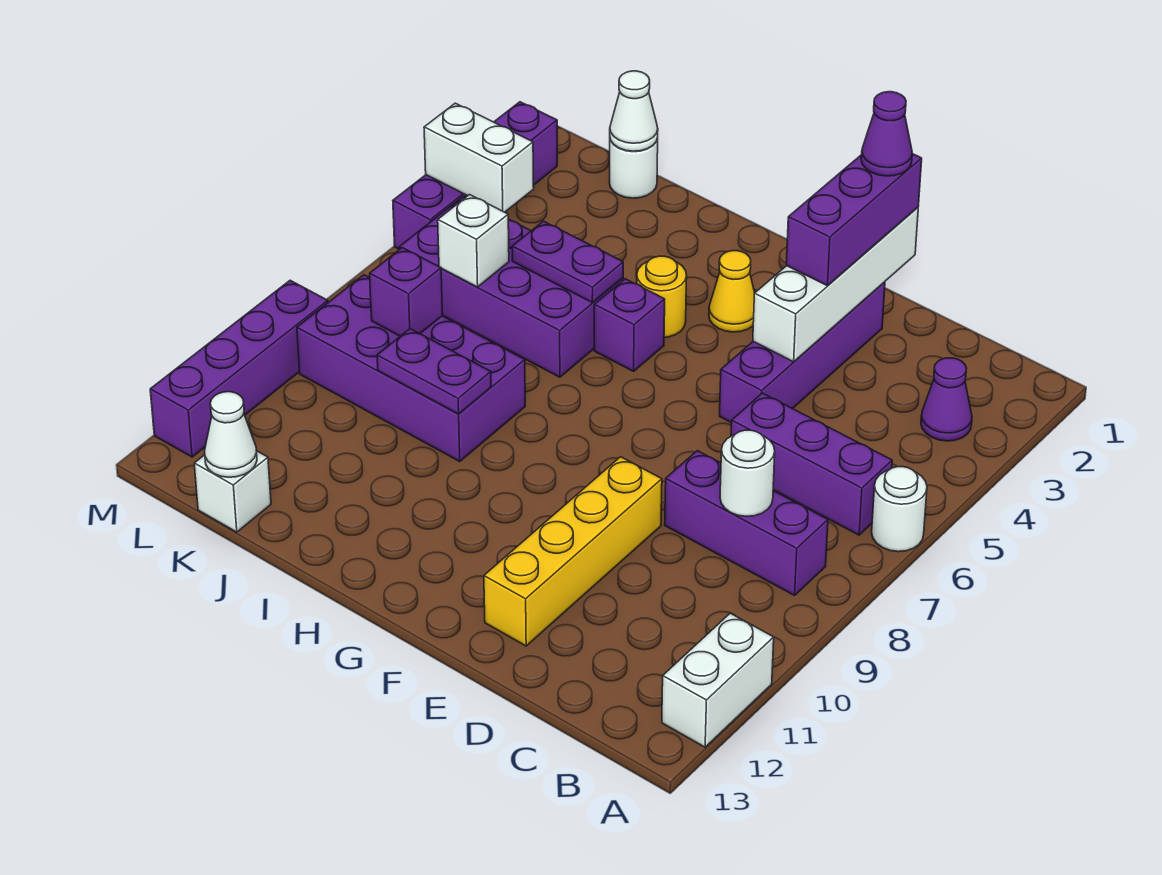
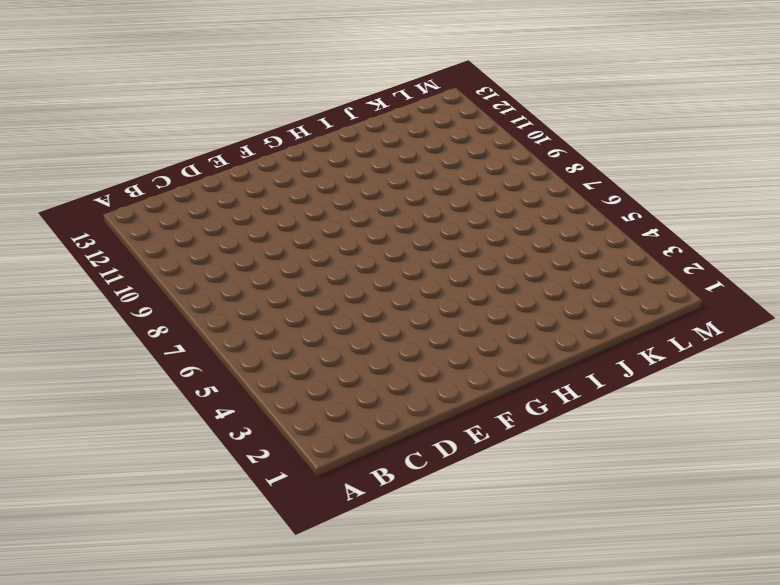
none -> white 1x1 round brick [872,467,927,552]
none -> white 1x2 brick [662,613,774,747]
none -> purple 1x1 cone [921,358,972,441]

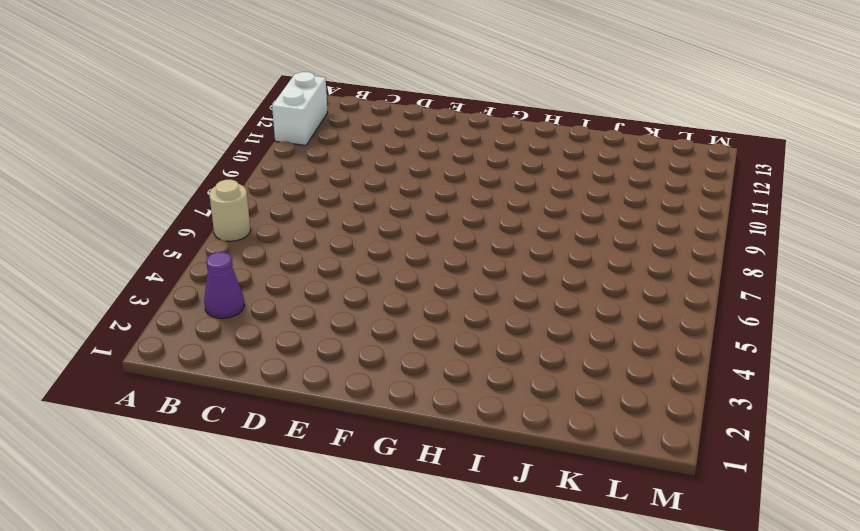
tan 1x1 round brick [209,180,251,241] -> white 1x1 round brick [872,467,927,552]
none -> purple 1x3 brick [731,393,892,535]
none -> purple 1x3 brick [665,451,828,595]
none -> purple 1x4 brick [720,282,885,423]

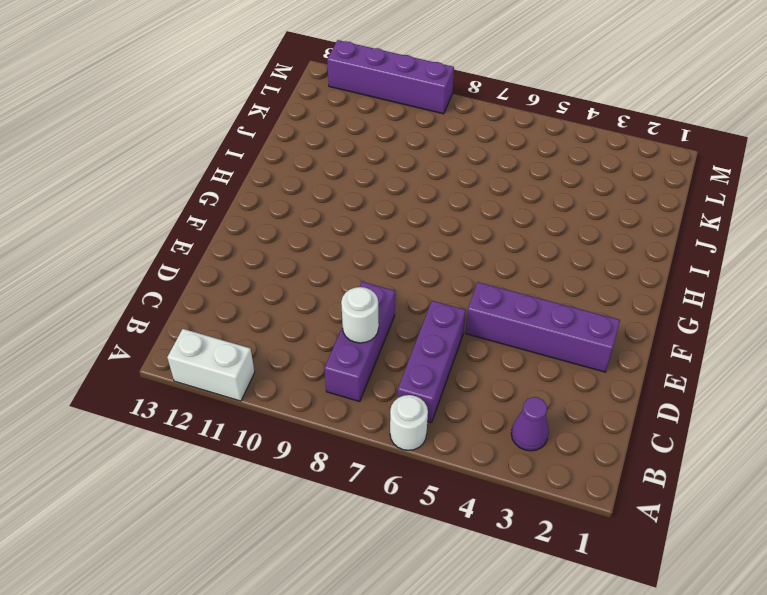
none -> yellow 1x4 brick [484,457,662,646]
none -> yellow 1x1 cone [709,251,755,332]
none -> yellow 1x1 round brick [637,256,687,337]

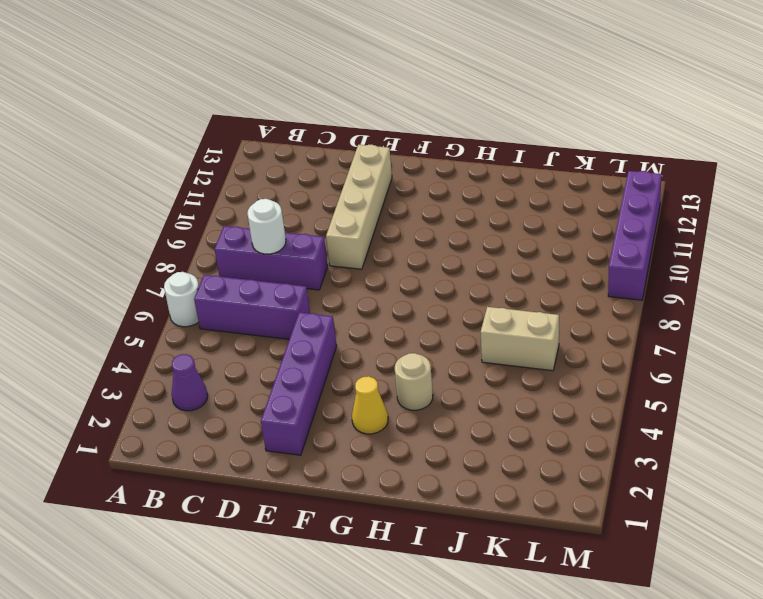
tan 1x4 brick [326,145,392,269] -> yellow 1x4 brick [484,457,662,646]
tan 1x1 round brick [395,353,433,410] -> yellow 1x1 round brick [637,256,687,337]
tan 1x2 brick [481,307,559,371] -> purple 2x4 brick [399,196,623,377]
none -> white 1x2 brick [662,613,774,747]
none -> purple 1x1 brick [594,279,665,371]
none -> purple 2x4 brick [297,275,525,461]

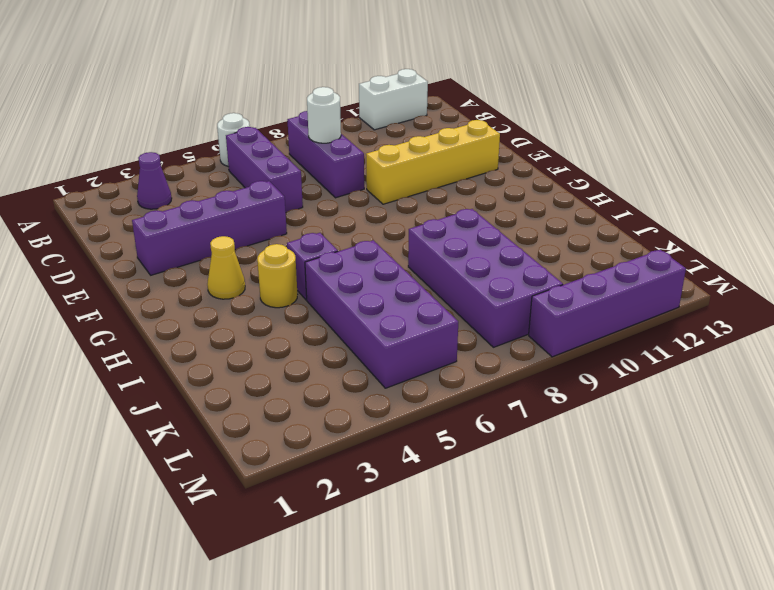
none -> white 1x1 round brick [610,138,658,198]
none -> white 1x1 brick [194,451,271,532]
none -> purple 1x4 brick [393,102,557,249]

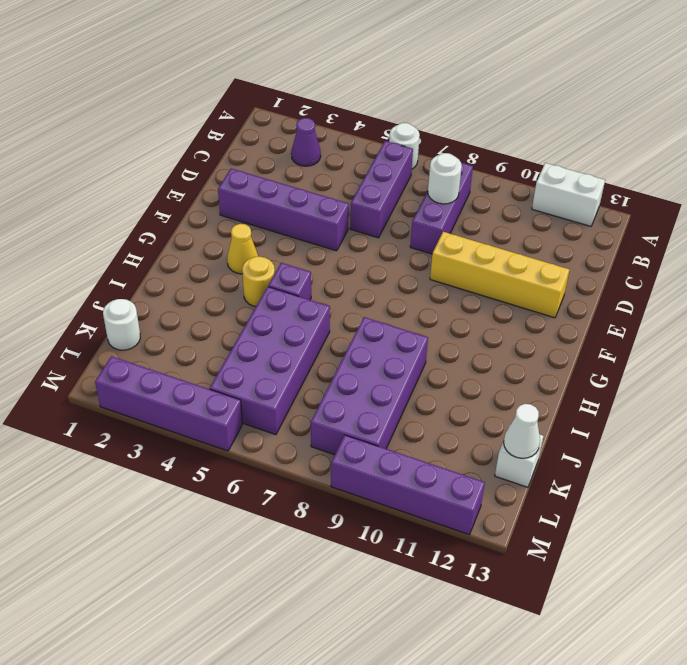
none -> white 1x4 brick [753,207,918,362]
none -> purple 1x2 plate [512,221,623,303]
none -> purple 1x2 plate [377,329,491,414]

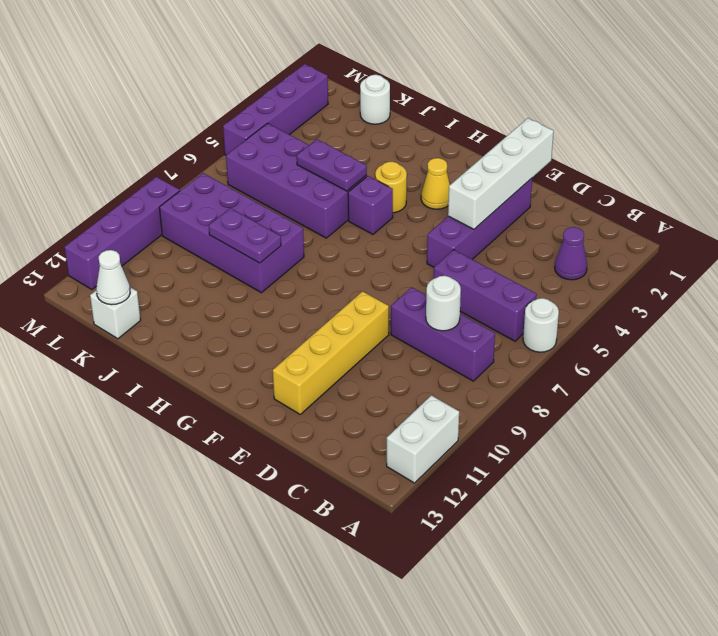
none -> white 1x1 cone [610,71,658,151]
none -> white 1x1 brick [438,195,509,287]
none -> purple 1x1 brick [370,248,443,336]

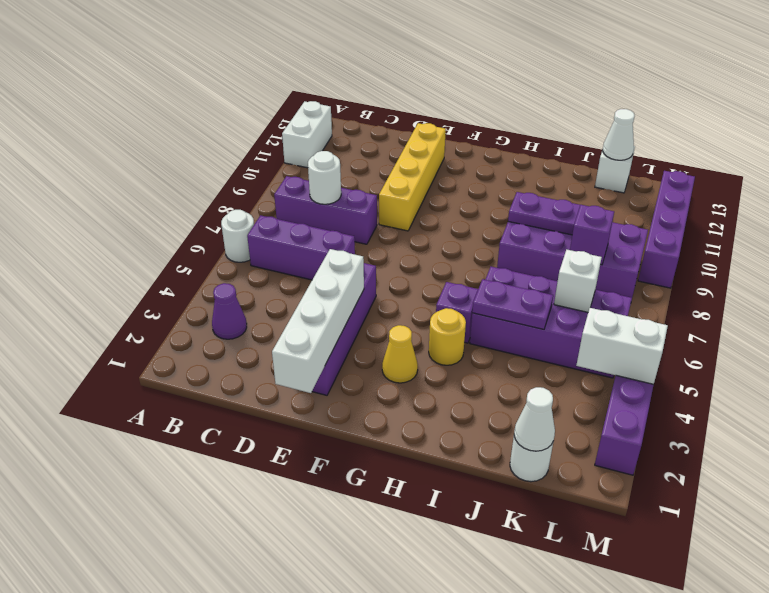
none -> purple 1x3 brick [786,154,922,286]
none -> purple 1x1 cone [861,92,912,176]

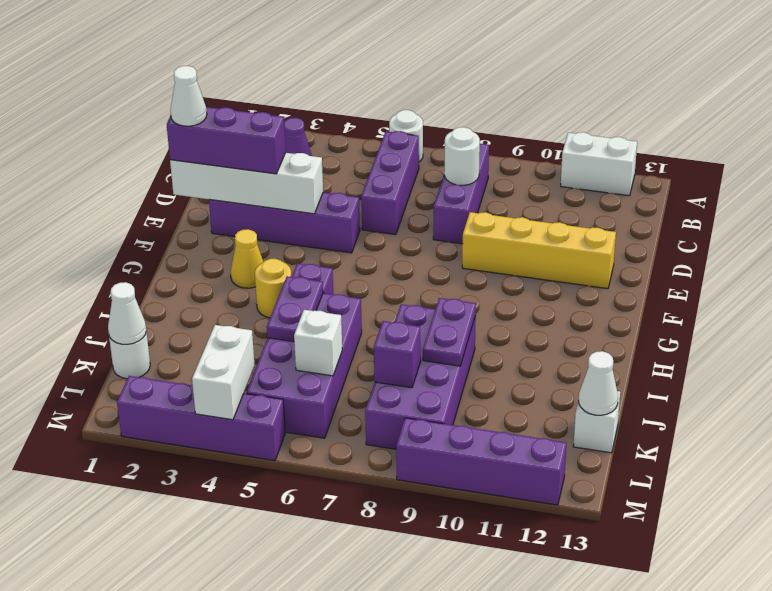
white 1x1 cone [170,66,207,126] -> purple 1x1 cone [861,92,912,176]

